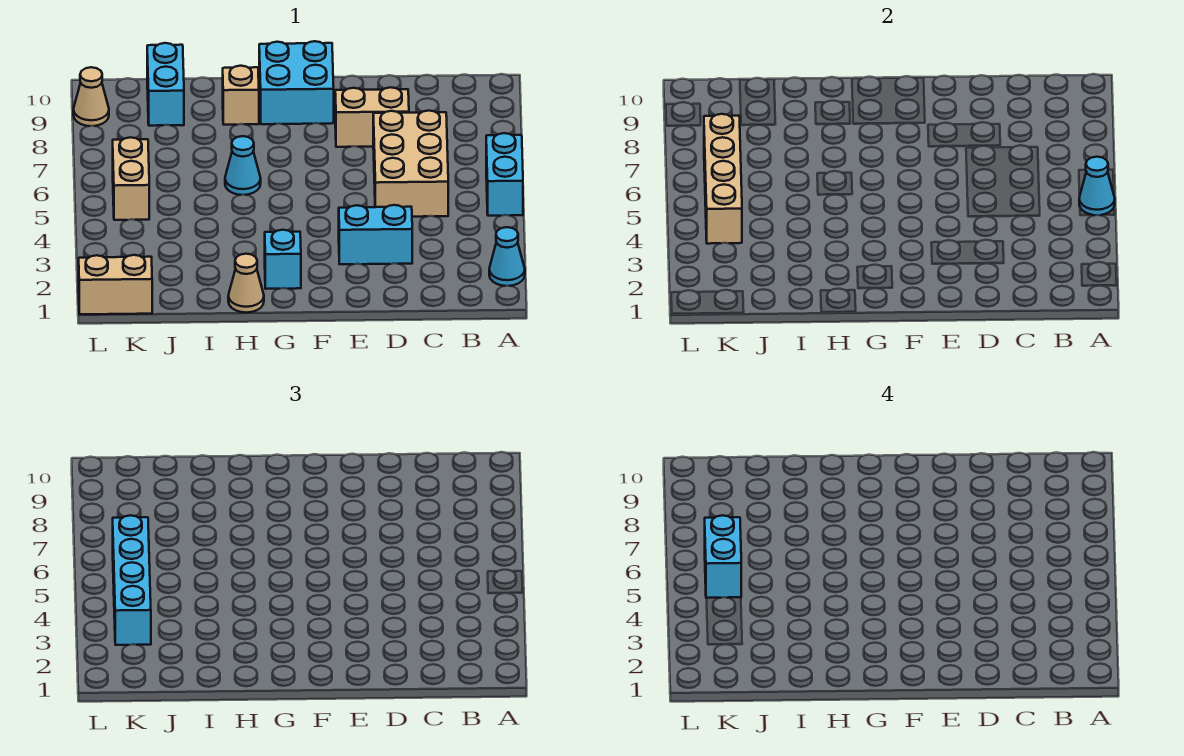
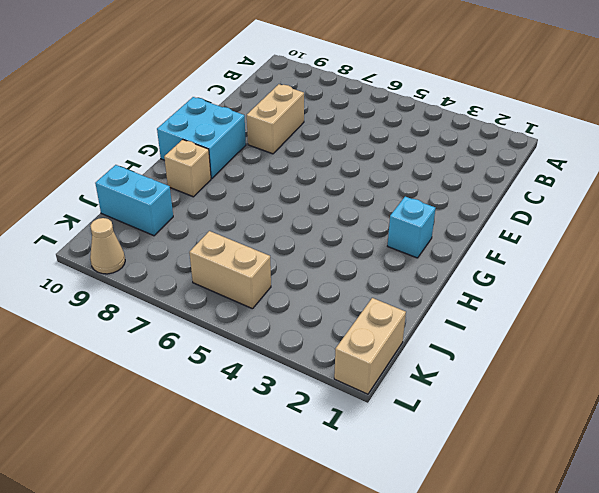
none -> cyan 1x1 cone [489,227,525,286]
none -> cyan 1x2 brick [486,133,523,216]
none -> tan 2x3 brick [373,111,448,217]

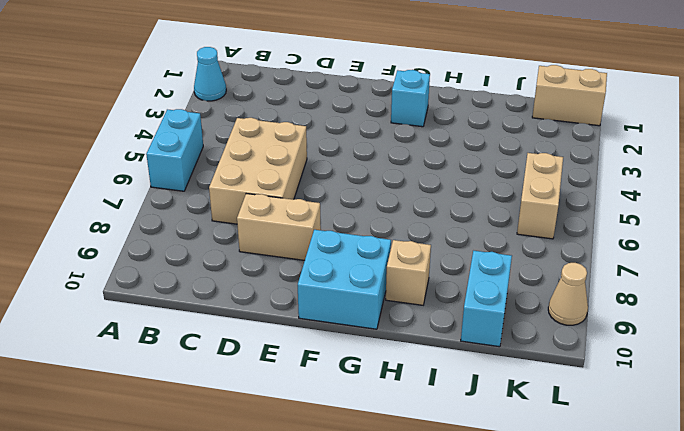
none -> cyan 1x2 brick [339,205,412,264]
none -> tan 1x1 cone [228,254,264,313]
none -> cyan 1x1 cone [225,136,261,195]

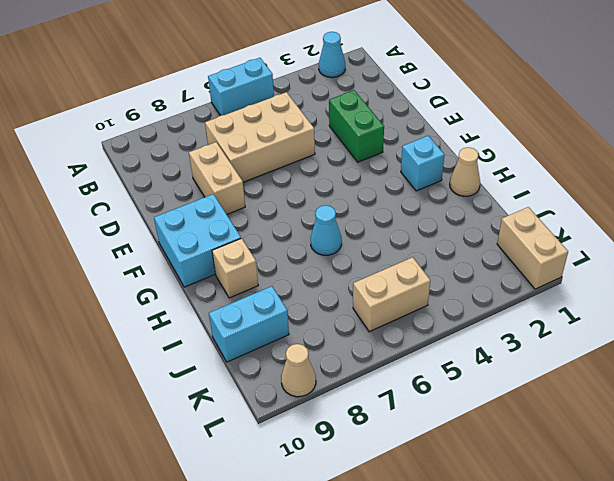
green 1x2 brick [329,90,384,162] -> cyan 1x2 brick [339,205,412,264]
none -> cyan 1x1 cone [1079,157,1115,215]
none -> tan 1x4 brick [704,114,742,244]
none -> cyan 1x4 brick [113,515,151,645]

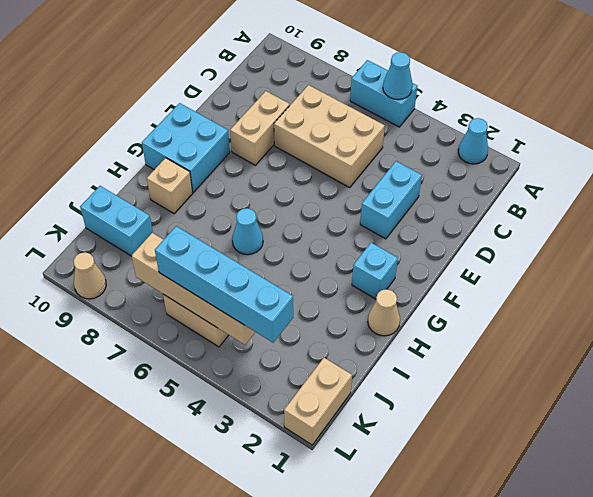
none -> cyan 1x2 brick [705,515,741,598]

